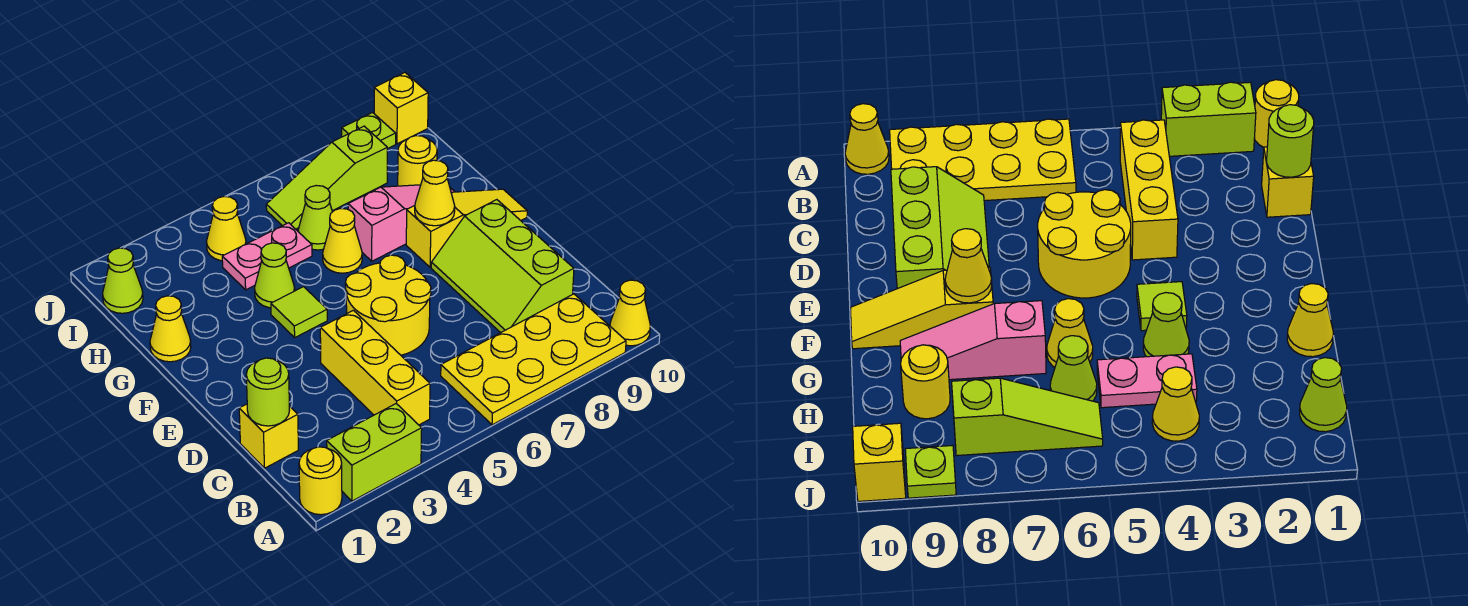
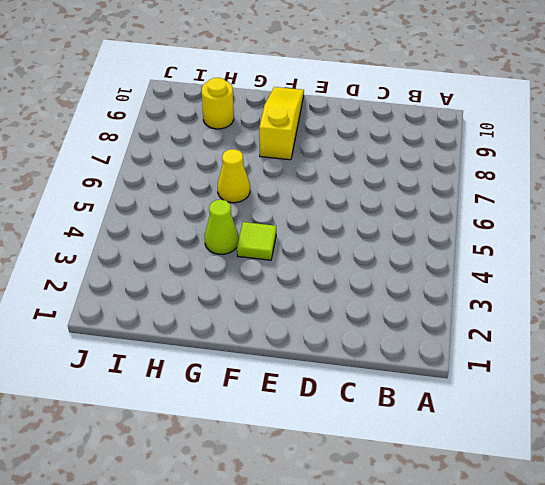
none -> yellow 1x1 round brick [299,447,342,515]
none -> lime 1x2 brick [327,404,422,501]
none -> yellow 2x4 plate [441,294,626,425]

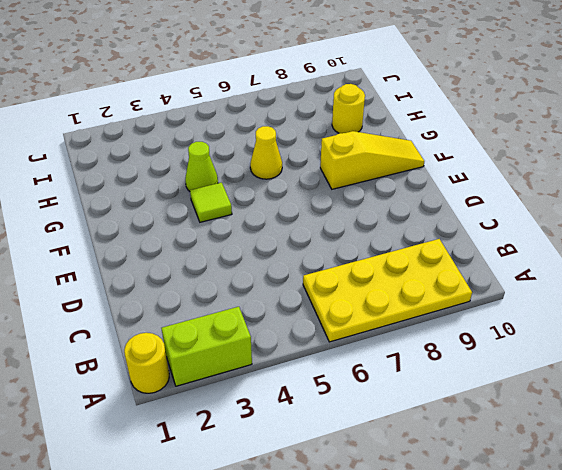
none -> yellow 1x1 cone [610,280,650,346]
none -> yellow 1x3 brick [320,310,430,425]
none -> yellow 1x1 brick [239,404,298,468]

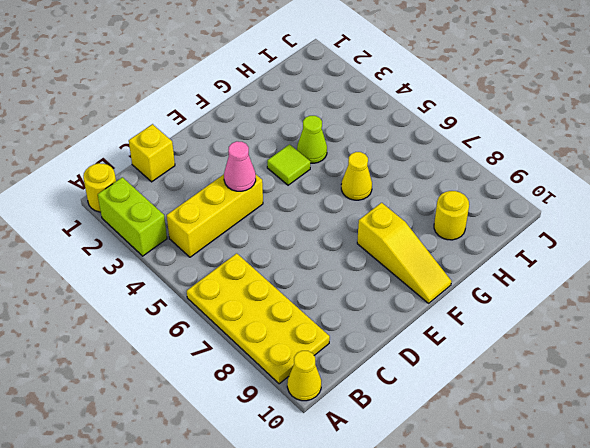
pink 1x1 cone [224,141,256,191] -> none
none -> lime 2x3 slope [431,200,574,333]
none -> yellow 2x2 round brick [345,255,431,355]
none -> yellow 1x1 cone [150,296,191,362]

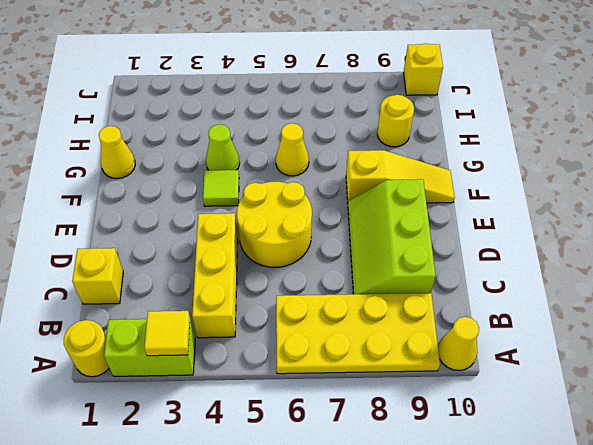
yellow 1x1 tile [144,311,190,356] -> none
none -> pink 1x3 slope [348,185,455,261]
none -> pink 1x2 plate [222,223,312,290]
none -> lime 1x1 cone [298,186,332,250]

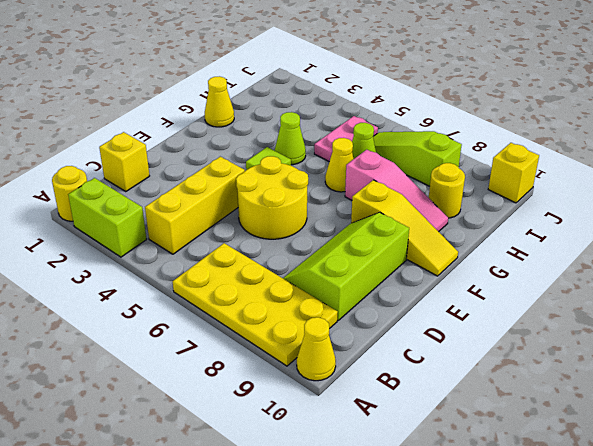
pink 1x2 plate [314,116,378,162] -> pink 1x2 plate turned to [222,223,312,290]
none -> lime 1x1 cone [103,248,143,313]
none -> yellow 1x1 cone [206,196,246,261]
none -> lime 1x1 plate [342,113,396,149]

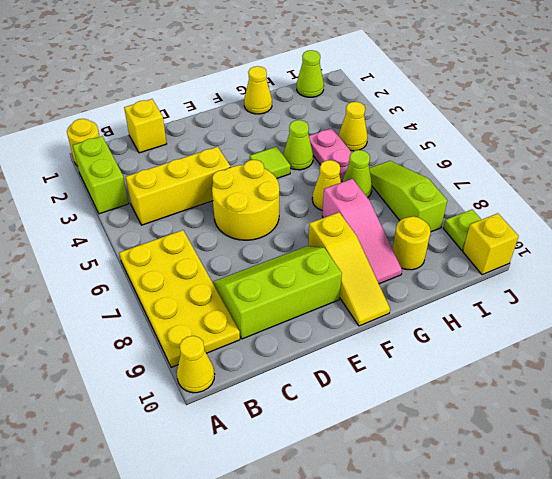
none -> lime 1x1 round brick [246,358,289,426]
none -> yellow 1x1 cone [415,160,455,226]

